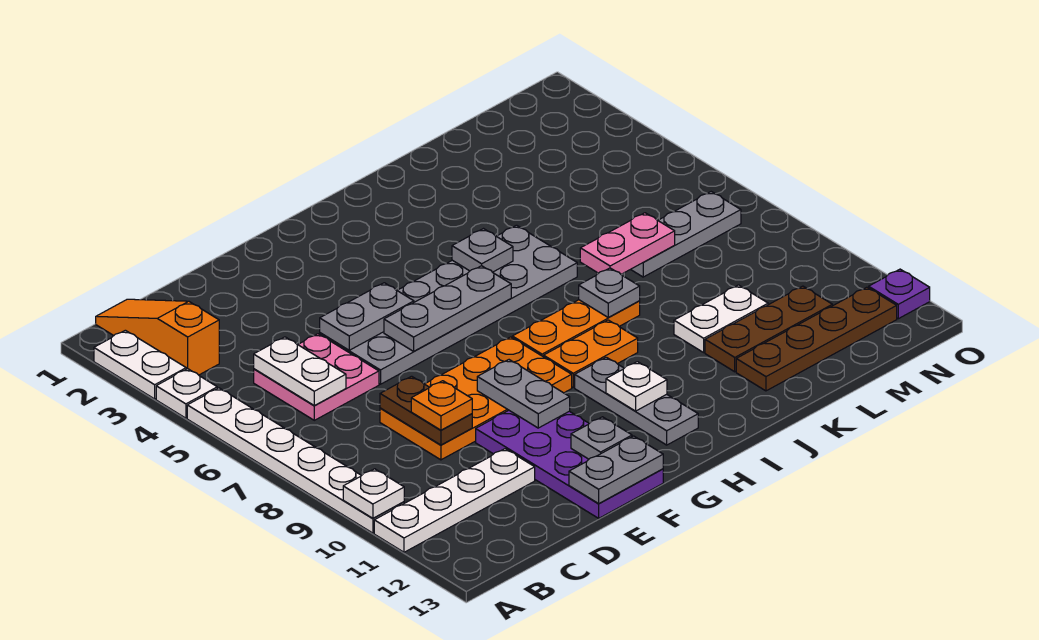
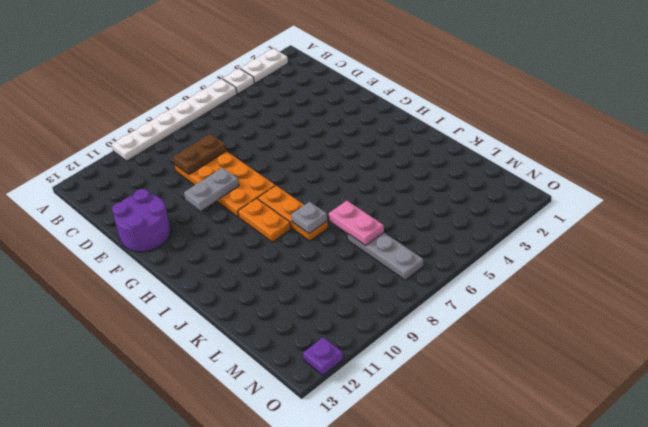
purple 2x2 round brick [112,189,171,252] -> purple 2x4 plate [476,410,663,518]
none -> white 1x4 plate [374,449,535,552]
none -> orange 1x3 slope [96,299,219,375]
none -> pink 2x2 plate [254,334,379,420]
none -> grey 2x6 plate [320,225,577,384]

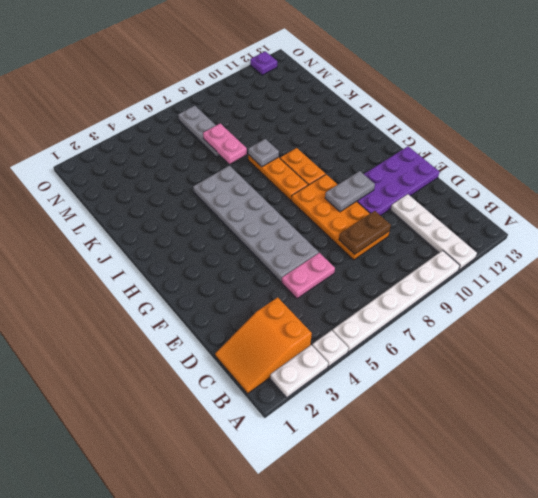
orange 2x3 slope [215,297,312,393] -> orange 1x3 slope [96,299,219,375]
pink 1x2 plate [282,253,335,299] -> pink 2x2 plate [254,334,379,420]
none -> grey 1x3 plate [575,357,698,445]
none -> white 1x2 plate [674,285,768,352]
none -> brown 1x3 plate [705,286,832,372]
none -> brown 1x4 plate [736,287,897,391]

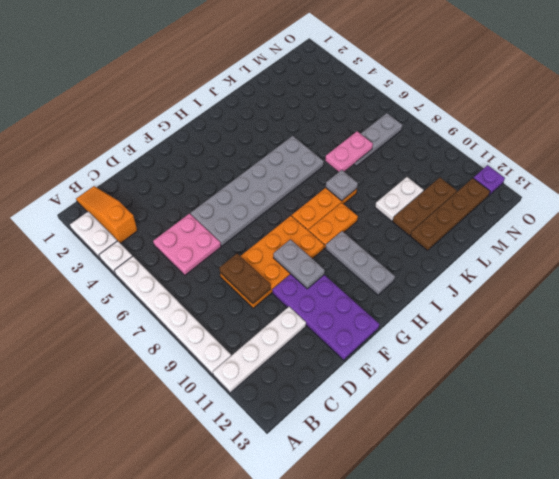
none -> white 1x1 plate [343,469,404,518]
none -> white 1x2 plate [254,337,346,406]
none -> grey 1x2 plate [320,283,414,350]
none -> grey 1x2 plate [569,436,663,504]

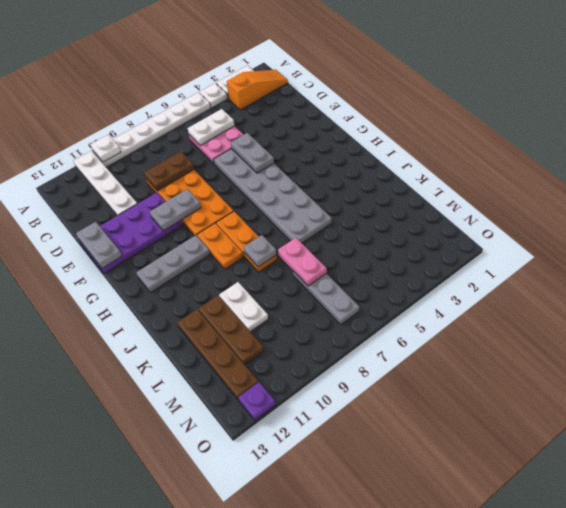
none -> grey 1x3 plate [384,266,511,351]
none -> grey 1x1 plate [571,417,632,459]
none -> white 1x1 plate [606,362,667,411]
none -> grey 1x1 plate [452,229,513,272]

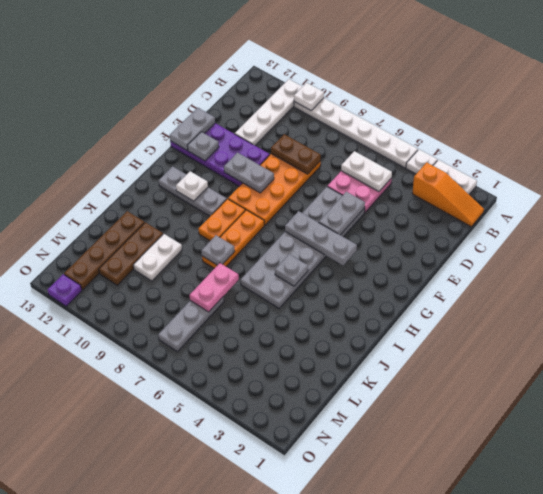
grey 1x3 plate [285,211,357,265] -> grey 1x3 plate turned to [384,266,511,351]
none -> orange 1x1 plate [411,381,472,430]

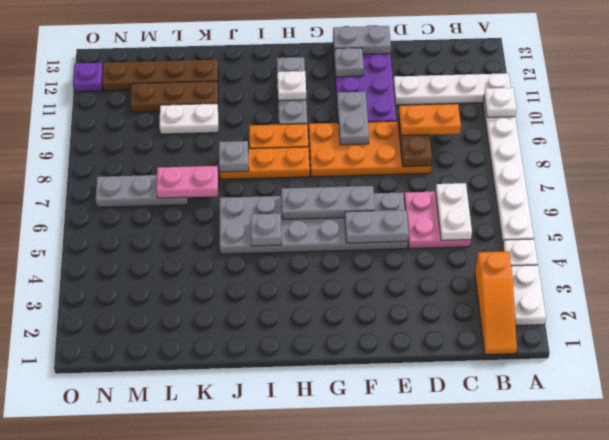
orange 1x2 plate [399,104,461,135] -> orange 1x1 plate [411,381,472,430]

